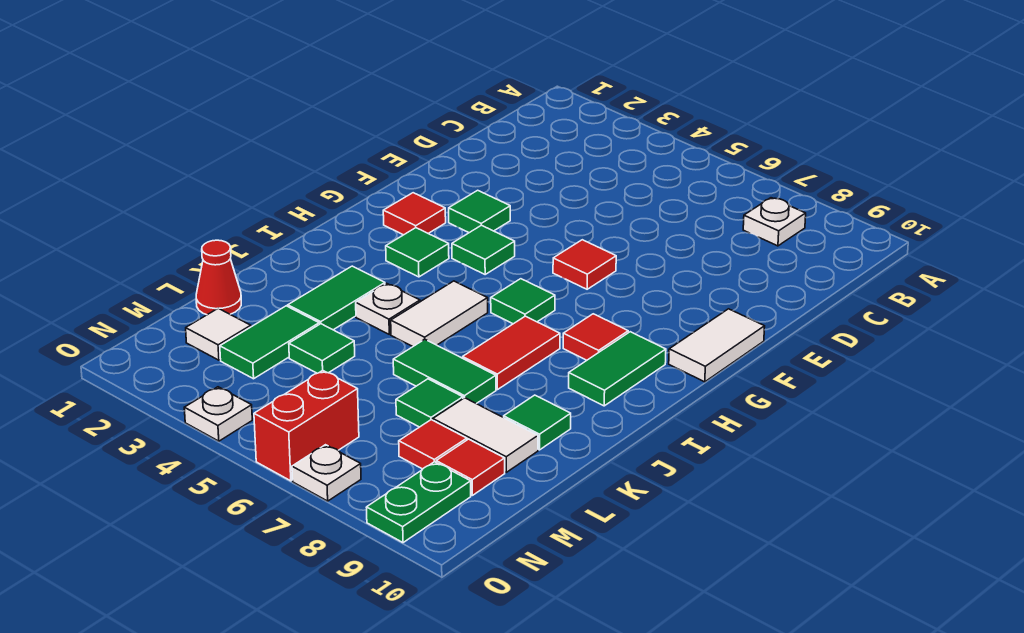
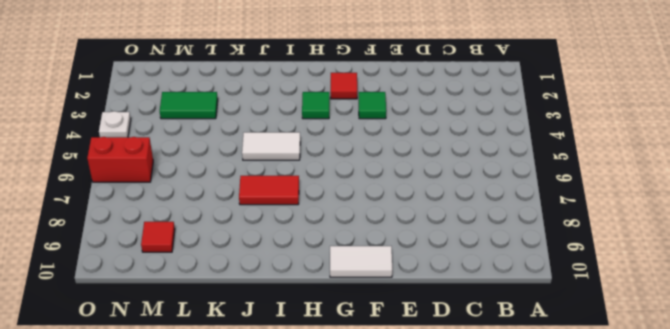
none -> white 1x1 plate [743,198,806,246]
none -> red 1x1 tile [553,240,616,289]
none -> green 1x1 tile [452,225,515,274]

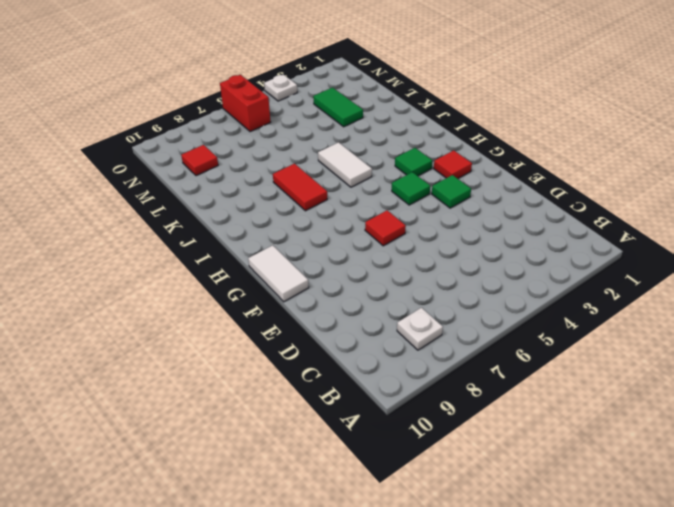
none -> green 1x1 tile [491,279,555,324]
none -> red 1x1 tile [563,314,628,360]
none -> green 1x2 tile [569,332,666,406]

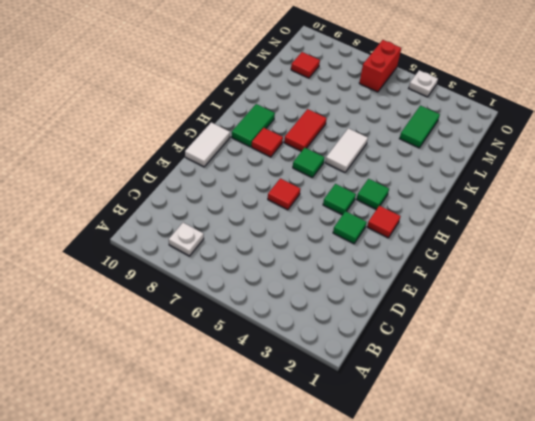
none -> green 1x2 tile [288,266,385,330]
none -> white 1x1 plate [356,283,420,334]
none -> green 1x2 tile [393,339,496,404]

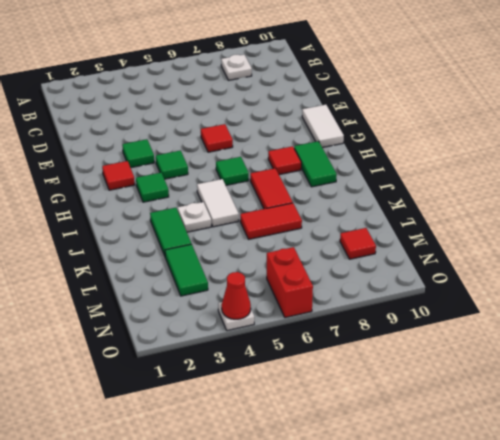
red 1x2 tile [240,203,302,239] -> green 1x2 tile [393,339,496,404]
red 1x1 cone [222,272,251,319] -> red 1x1 cone moved to [196,240,241,315]
none -> green 1x1 tile [504,395,571,450]
none -> green 1x1 tile [289,324,355,373]
none -> green 1x1 tile [396,379,463,427]

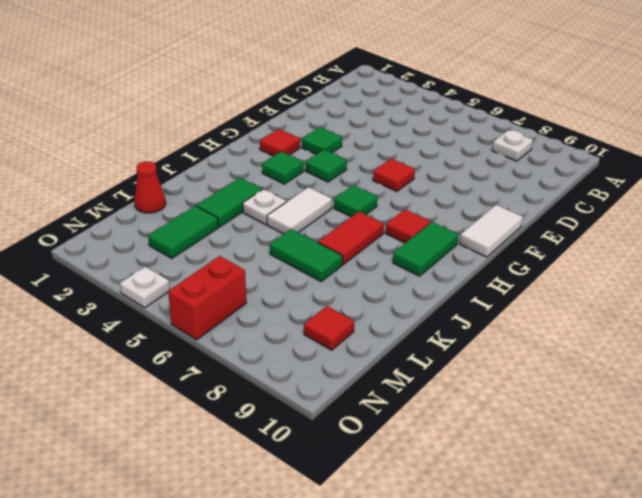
none -> green 1x1 tile [504,395,571,450]
none -> green 1x1 tile [289,324,355,373]
none -> green 1x1 tile [396,379,463,427]

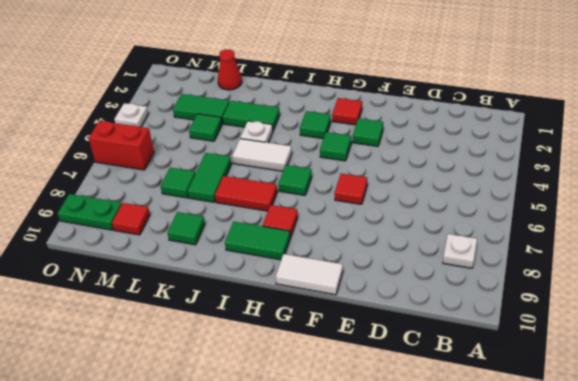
none -> white 1x2 tile [433,398,538,472]
none -> white 1x1 tile [186,308,251,360]
none -> red 1x1 tile [399,420,467,469]

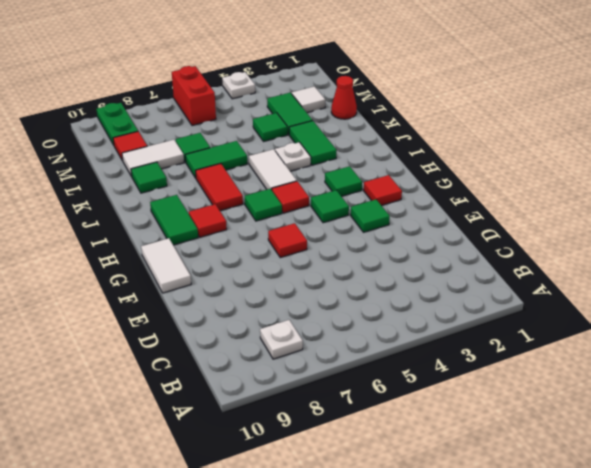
red 1x1 tile [272,181,309,213] -> red 1x1 tile moved to [399,420,467,469]
none -> white 1x1 plate [292,445,361,501]

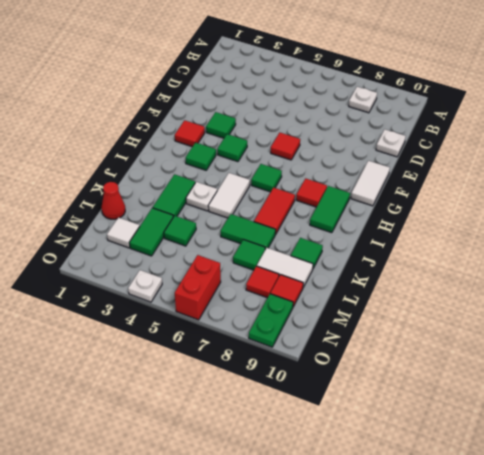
white 1x1 plate [376,129,406,157] -> white 1x1 plate moved to [292,445,361,501]

